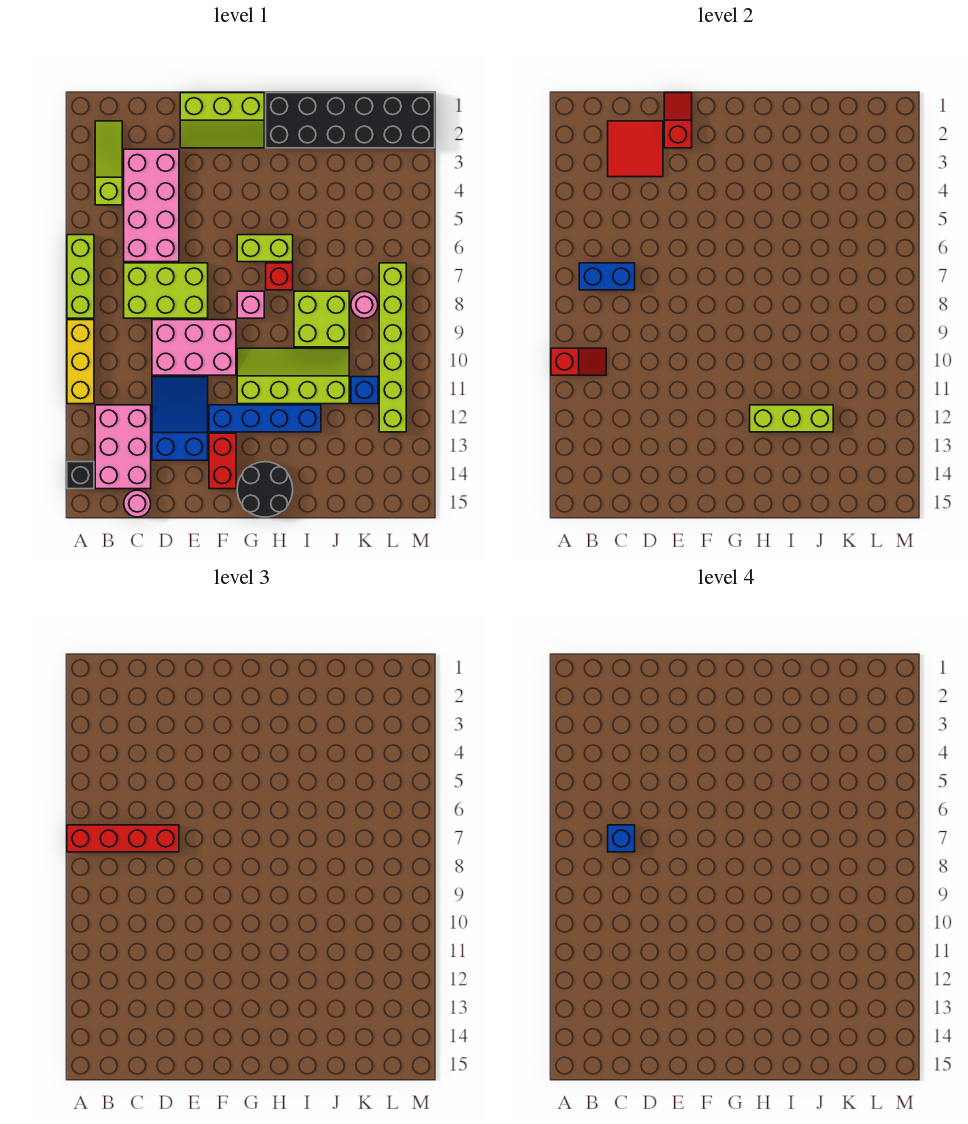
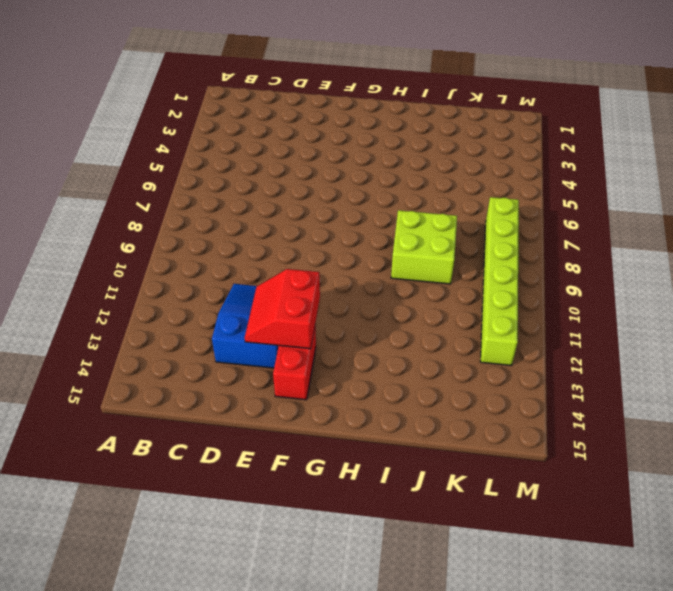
red 2x2 slope [245,269,320,349] -> none
none -> lime 1x3 brick [67,235,94,318]
none -> yellow 1x3 brick [67,320,94,404]
none -> black 1x1 brick [67,462,94,489]
none -> lime 1x3 slope [95,121,122,205]

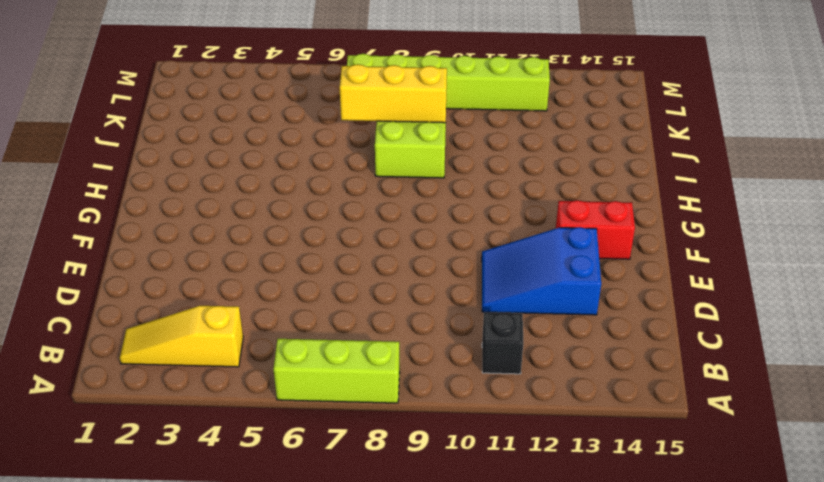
yellow 1x3 slope [120,306,243,367] -> lime 1x3 slope [95,121,122,205]
black 1x1 brick [482,312,523,374] -> black 1x1 brick moved to [67,462,94,489]
yellow 1x3 brick [340,64,447,123] -> yellow 1x3 brick moved to [67,320,94,404]
none -> pink 2x3 brick [95,405,151,489]
none -> pink 2x4 brick [124,149,179,262]
none -> lime 2x3 brick [124,263,208,318]
none -> pink 1x1 round brick [124,490,151,517]

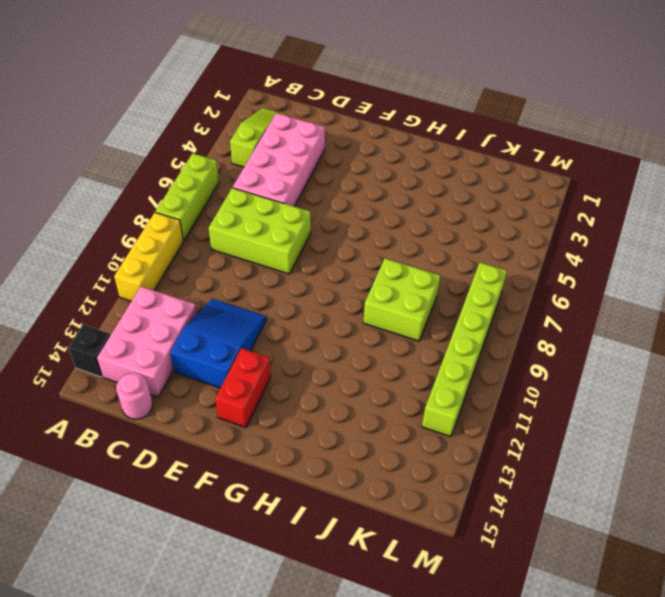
none -> pink 2x3 brick [152,320,236,375]
none -> lime 2x3 slope [180,93,264,148]
none -> blue 1x4 brick [209,405,321,432]
none -> lime 1x2 brick [237,235,293,262]

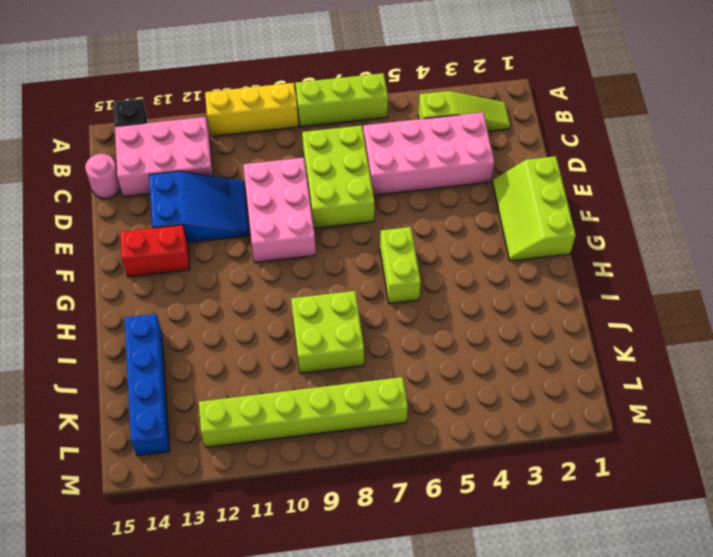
blue 1x4 brick [124,314,169,456] -> blue 1x4 brick moved to [209,405,321,432]
none -> pink 1x1 brick [237,291,264,318]
none -> lime 2x4 slope [237,348,349,404]
none -> black 2x2 round brick [237,462,293,517]
none -> black 2x6 brick [266,93,435,148]

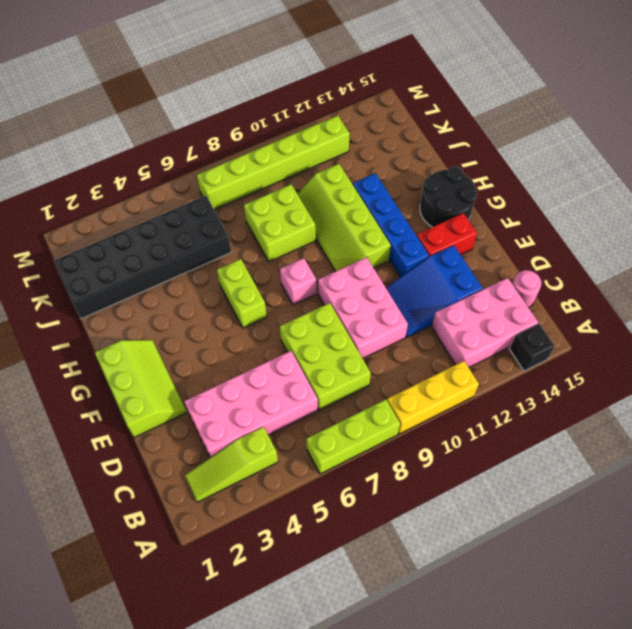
black 2x6 brick [54,196,231,319] -> black 2x6 brick turned to [266,93,435,148]
none -> red 1x1 brick [266,263,293,290]
none -> pink 1x1 round brick [351,291,378,318]
none -> blue 1x1 brick [351,377,378,404]
none -> red 1x2 slope [551,348,606,375]

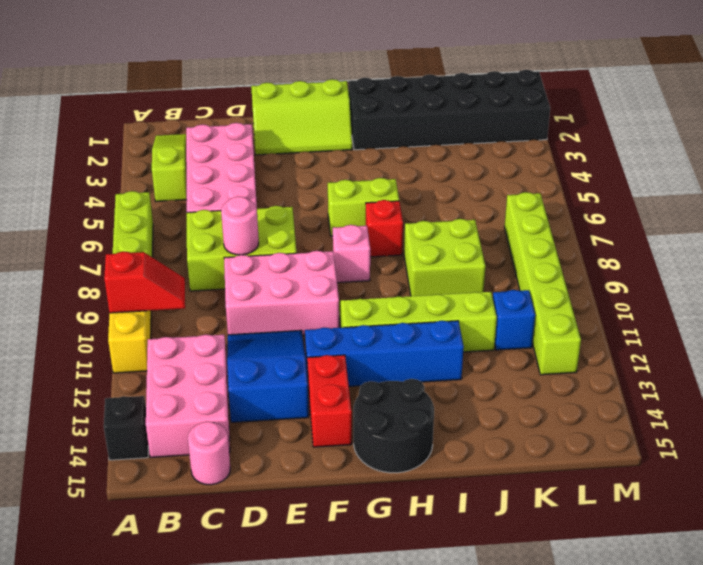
pink 1x1 round brick [221,196,259,255] -> pink 1x1 round brick moved to [351,291,378,318]
none -> blue 1x2 brick [579,263,635,290]
none -> red 2x2 tile [608,121,663,177]
none -> red 1x2 slope [664,93,692,148]
none -> lime 1x3 brick [750,405,833,432]

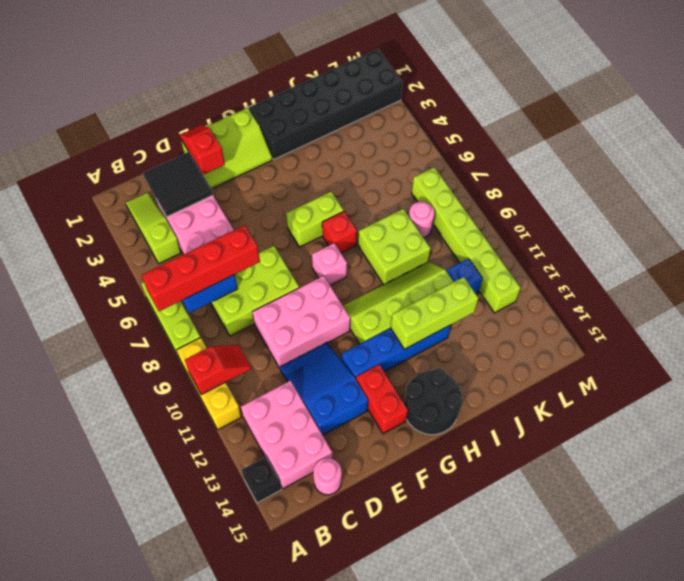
black 2x2 tile [143,152,213,217] -> red 2x2 tile [608,121,663,177]
none -> blue 1x1 brick [608,825,635,852]

